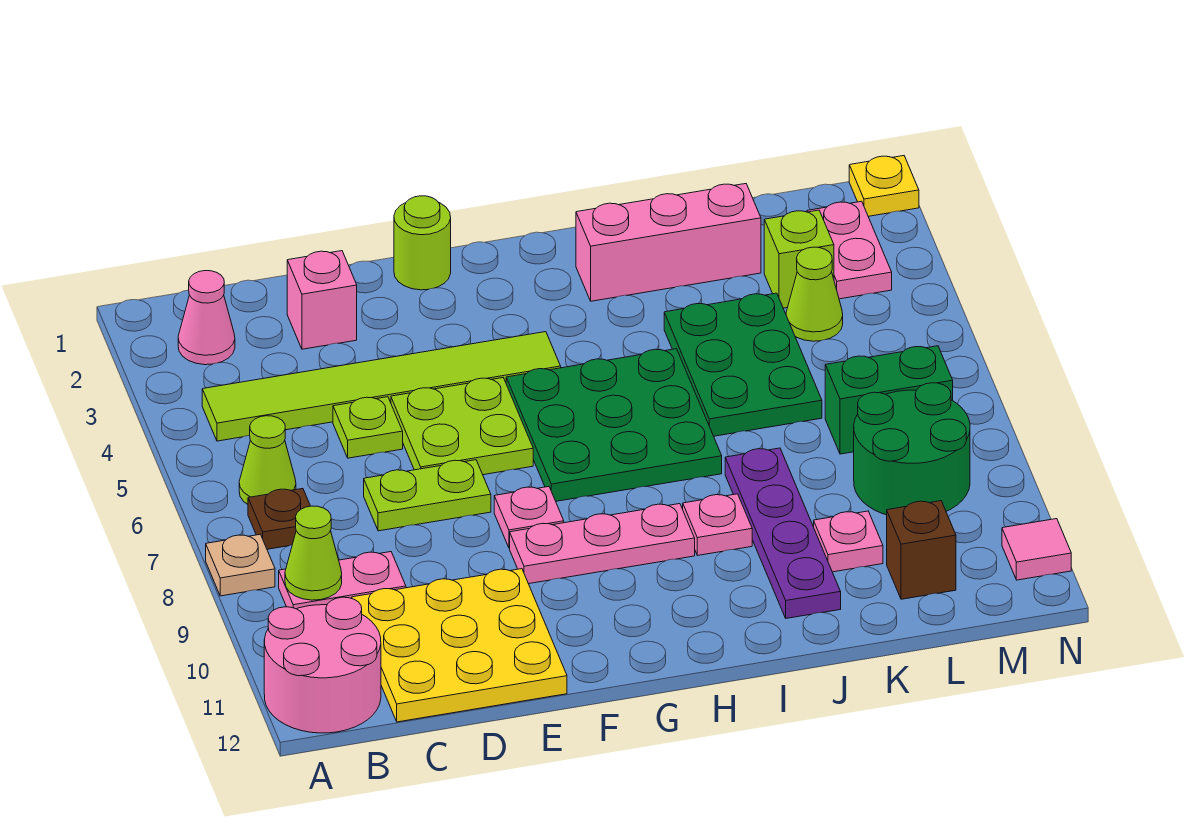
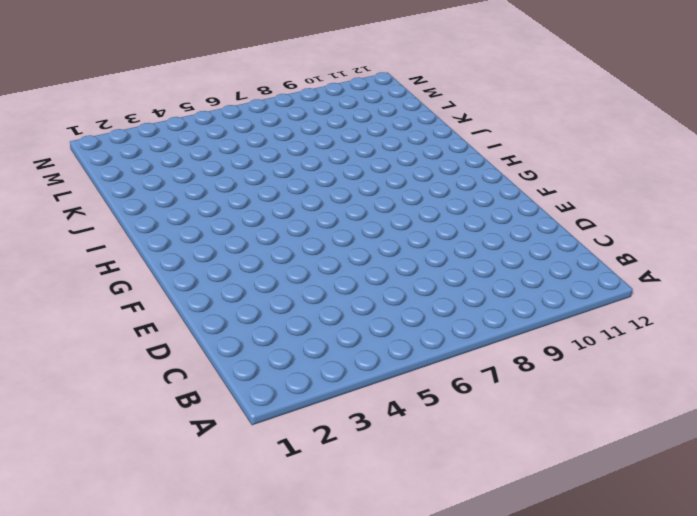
none -> tan 1x1 plate [206,534,275,596]
none -> pink 2x2 round brick [264,597,381,733]
none -> pink 1x1 cone [178,271,235,365]
none -> lime 1x6 tile [202,332,561,441]

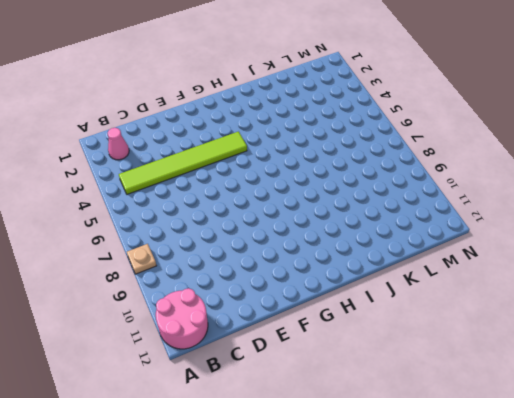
none -> lime 1x1 cone [239,416,296,504]
none -> brown 1x1 plate [248,489,310,549]
none -> pink 1x2 plate [279,552,406,609]
none -> yellow 3x3 plate [352,569,567,722]

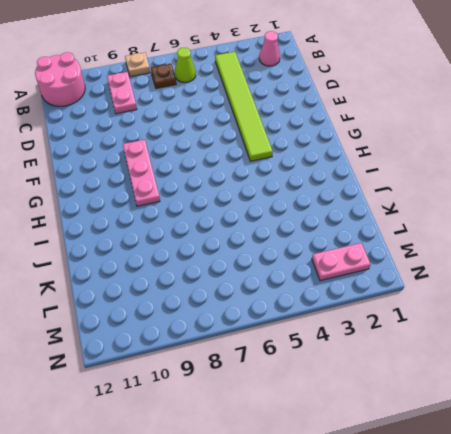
none -> yellow 3x3 plate [352,569,567,722]
none -> pink 1x1 brick [287,251,357,349]
none -> lime 1x1 plate [333,397,403,458]
none -> lime 1x2 plate [364,460,491,531]

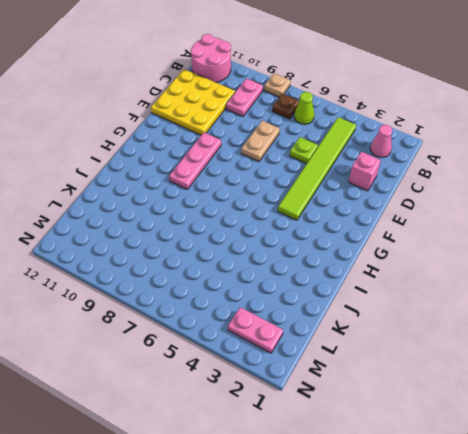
tan 1x2 plate [241,121,280,161] -> lime 1x2 plate [364,460,491,531]
none -> lime 2x2 plate [391,378,533,475]
none -> lime 1x1 round brick [394,196,451,290]
none -> pink 1x1 plate [494,487,564,548]
none -> green 3x3 plate [506,349,722,501]

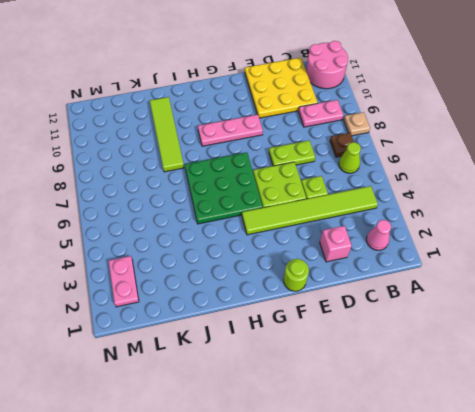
lime 1x4 tile [150,97,184,172] -> purple 1x4 plate [725,448,841,618]
none -> pink 1x1 plate [494,487,564,548]
none -> pink 1x3 brick [576,184,761,301]
none -> pink 1x1 plate [683,494,752,556]
none -> green 2x3 plate [664,293,822,436]

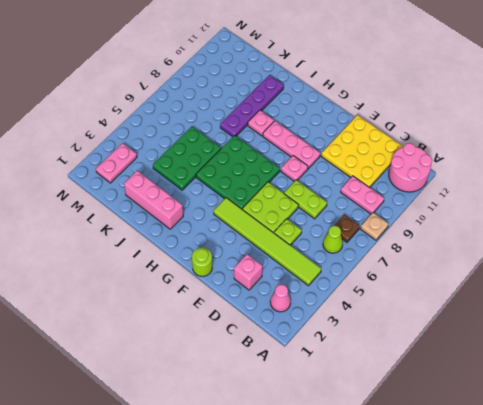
none -> pink 1x1 plate [814,511,883,572]
none -> lime 1x1 brick [764,210,834,308]
none -> lime 1x1 cone [786,247,843,341]
none -> green 1x2 brick [825,346,953,454]

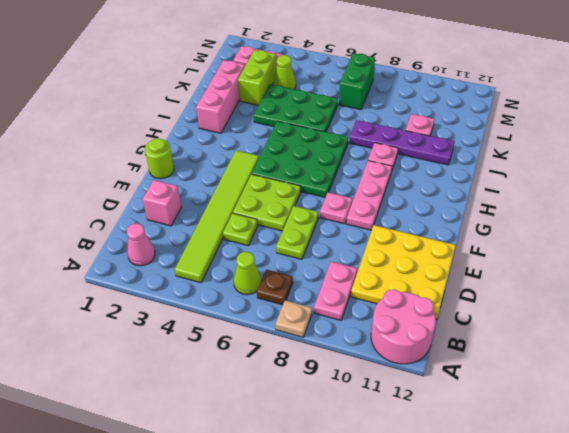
lime 1x2 brick [238,50,276,105] -> lime 1x1 brick [764,210,834,308]
none -> green 2x2 round brick [854,383,970,515]
none -> brown 1x1 brick [887,501,956,599]
none -> yellow 1x1 plate [849,156,919,216]
none -> pink 1x1 tile [1002,519,1071,580]

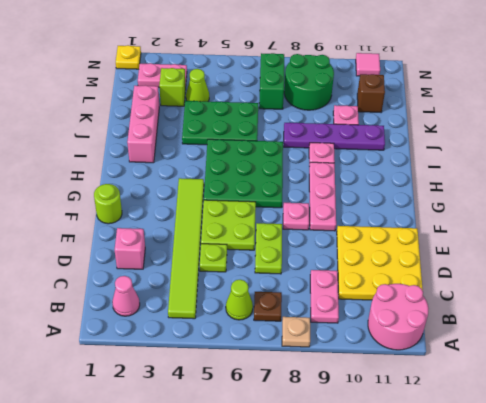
none -> lime 1x1 cone [285,506,342,600]

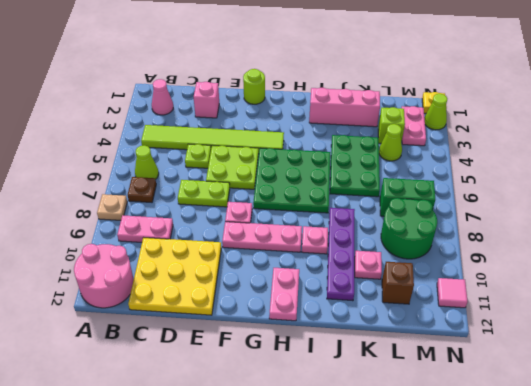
pink 1x2 plate [269,268,299,321] -> none
lime 1x1 cone [425,94,447,130] -> lime 1x1 cone moved to [285,506,342,600]

